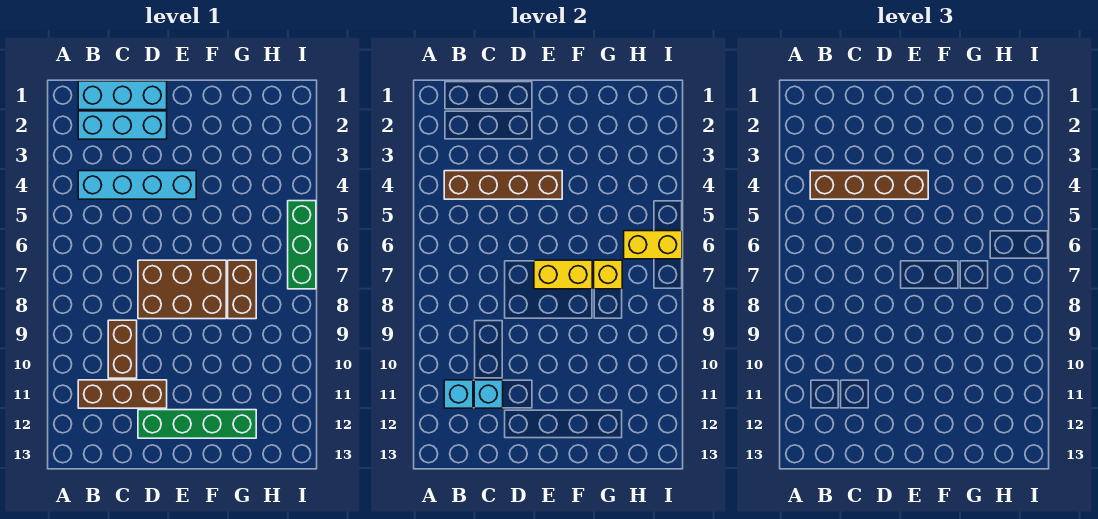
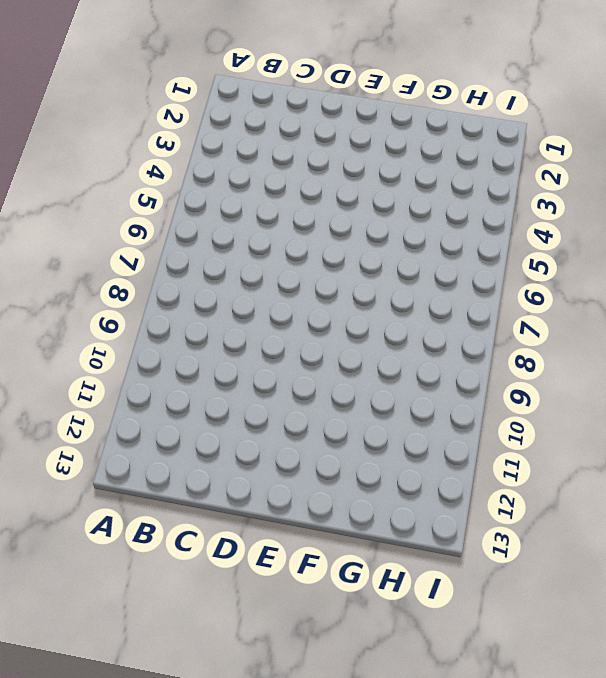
none -> cyan 1x3 brick [78,81,167,110]
none -> cyan 1x3 brick [78,111,167,139]
none -> cyan 1x4 brick [78,171,196,199]

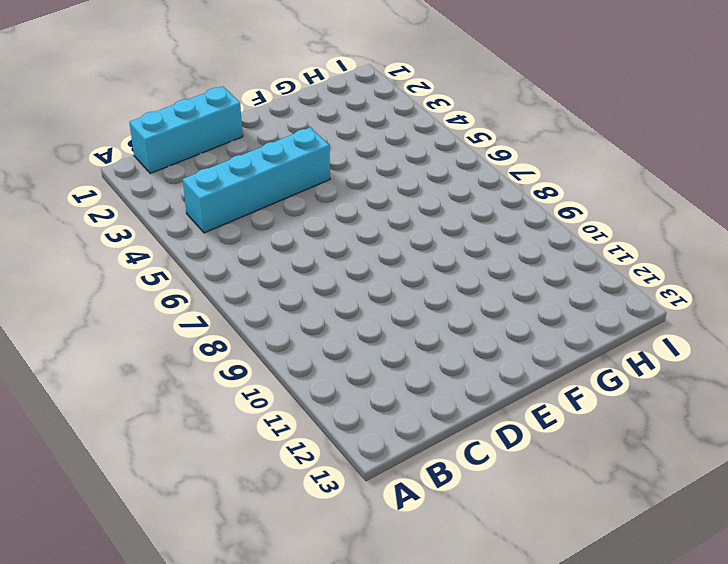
none -> cyan 1x3 brick [78,111,167,139]
none -> brown 1x3 brick [78,380,167,408]
none -> brown 1x2 brick [108,320,137,378]

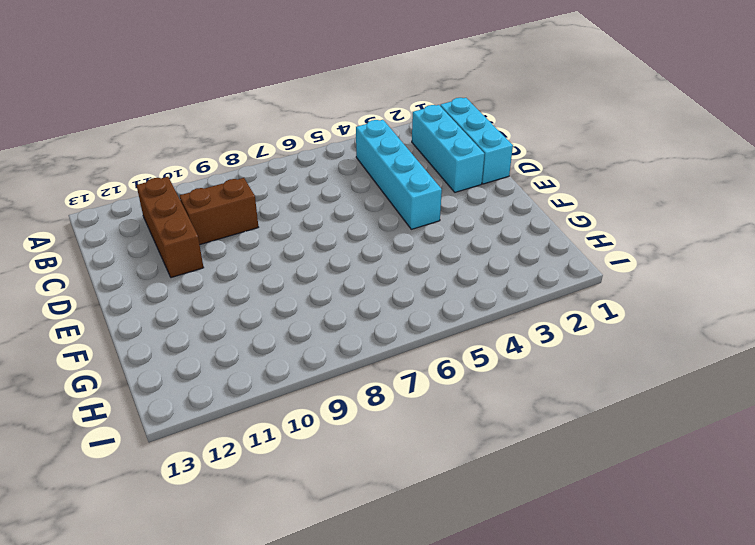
none -> brown 2x3 brick [138,260,226,319]
none -> green 1x4 brick [138,410,256,438]
none -> brown 1x2 brick [228,260,256,319]

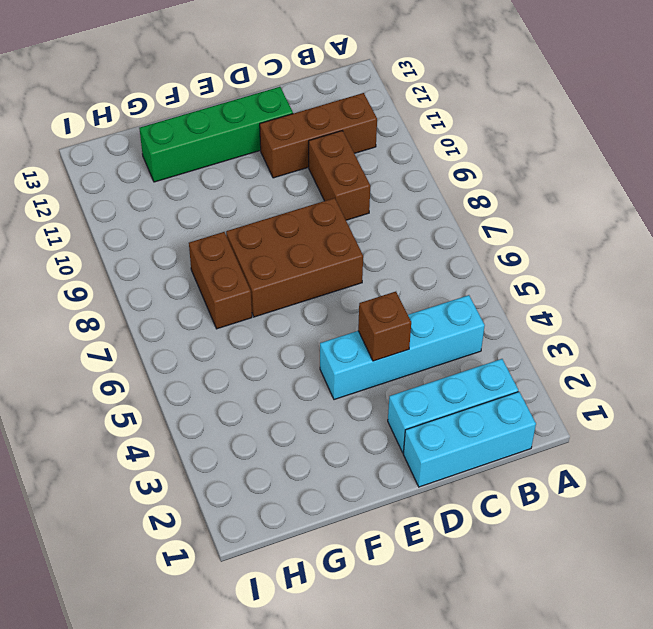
brown 1x1 brick [358,292,411,361] -> brown 1x4 brick [444,171,562,199]
none -> green 1x3 brick [288,201,316,289]
none -> cyan 1x1 brick [444,380,473,408]
none -> cyan 1x1 brick [474,380,503,408]

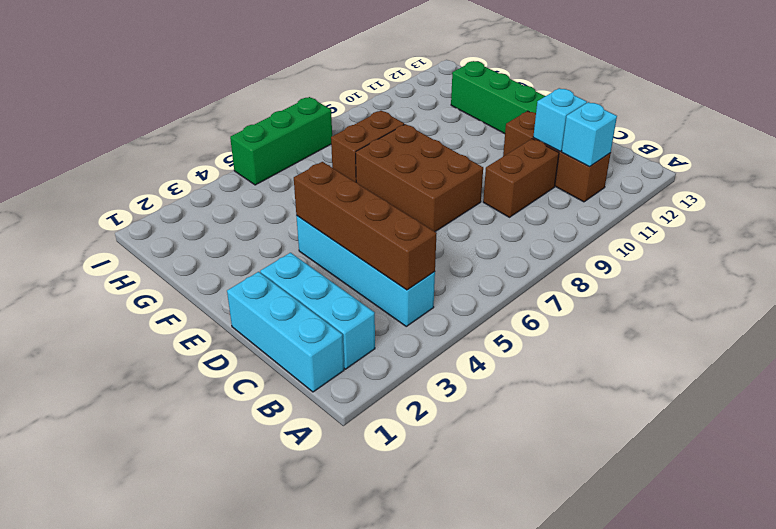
none -> yellow 1x2 brick [534,260,592,289]
none -> yellow 1x1 brick [594,260,622,289]
none -> yellow 1x2 brick [624,231,682,259]

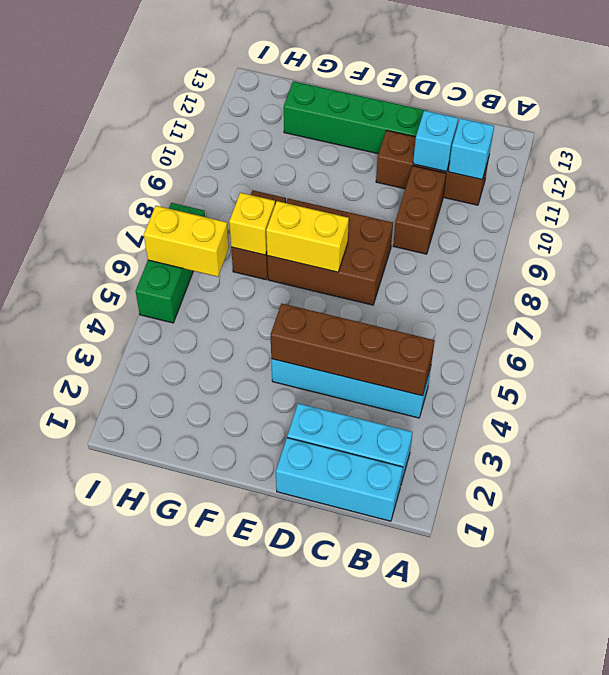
none -> brown 1x4 brick [810,171,928,199]

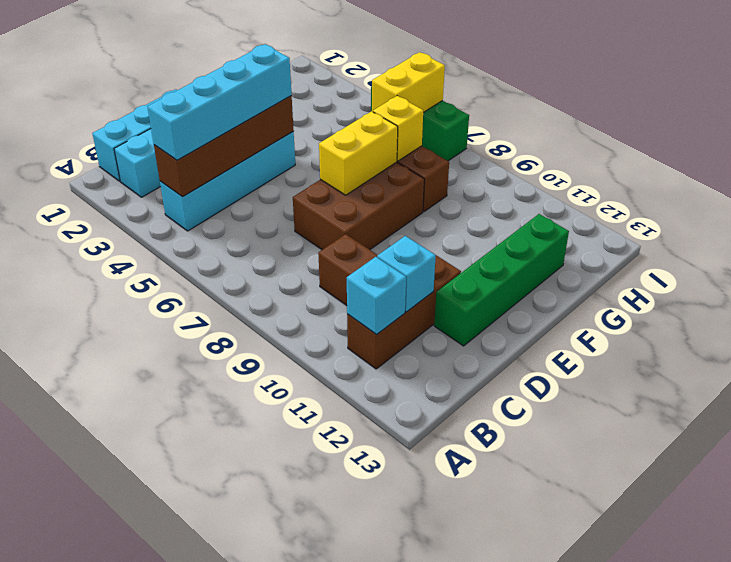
cyan 1x4 brick [147,44,292,160] -> brown 1x4 brick [810,171,928,199]

